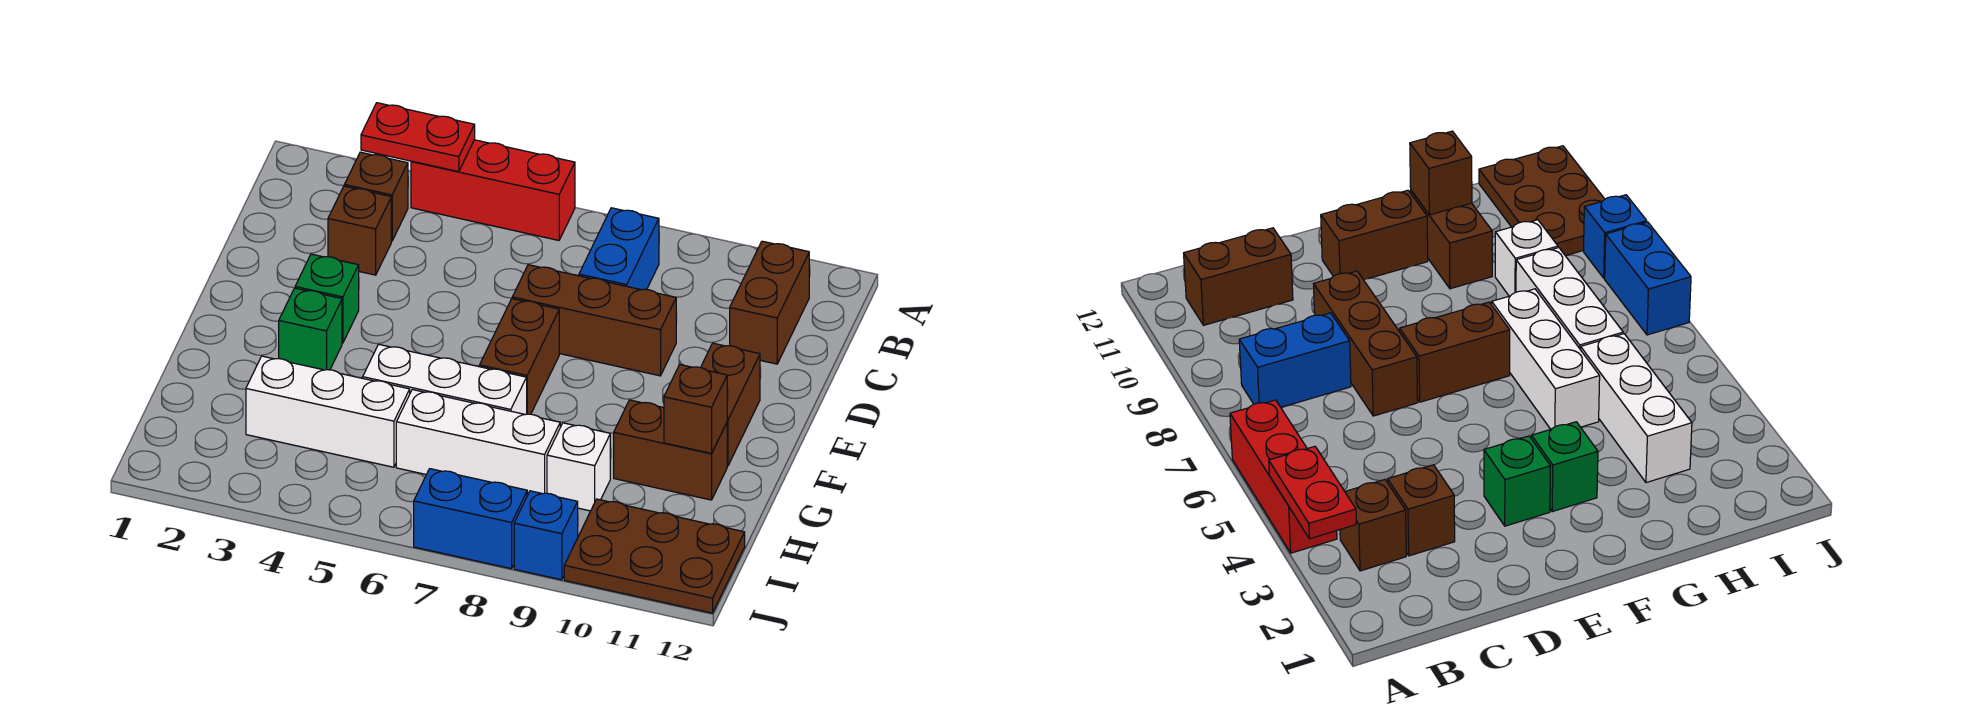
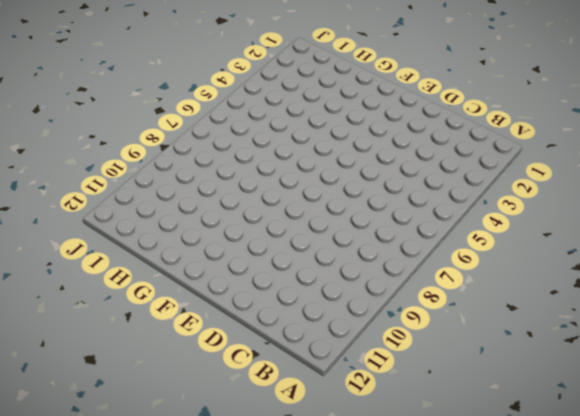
none -> red 1x3 brick [411,140,575,240]
none -> brown 1x1 brick [344,152,408,241]
none -> blue 1x2 brick [579,208,659,290]

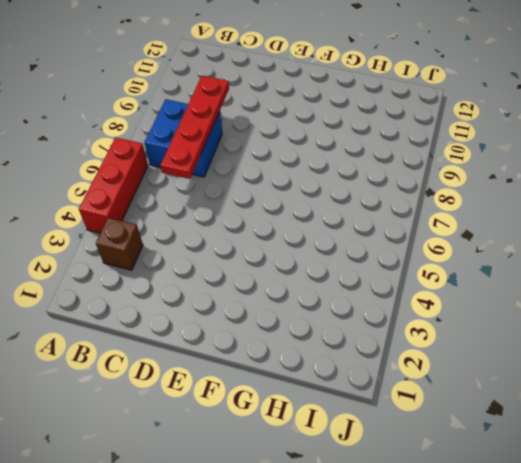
blue 2x2 brick [144,99,222,177] -> blue 1x2 brick [579,208,659,290]
red 1x4 plate [160,76,229,179] -> none
none -> brown 1x2 brick [730,241,809,364]
none -> brown 1x1 brick [328,186,391,275]
none -> brown 1x3 brick [512,265,676,376]

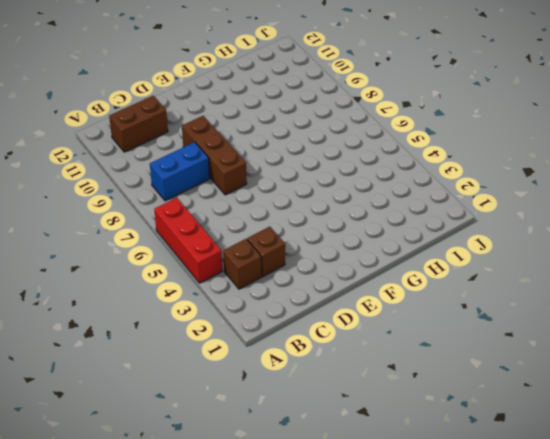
none -> green 1x1 brick [295,254,359,343]
none -> brown 1x2 brick [480,299,559,414]
none -> brown 1x2 brick [701,343,760,466]

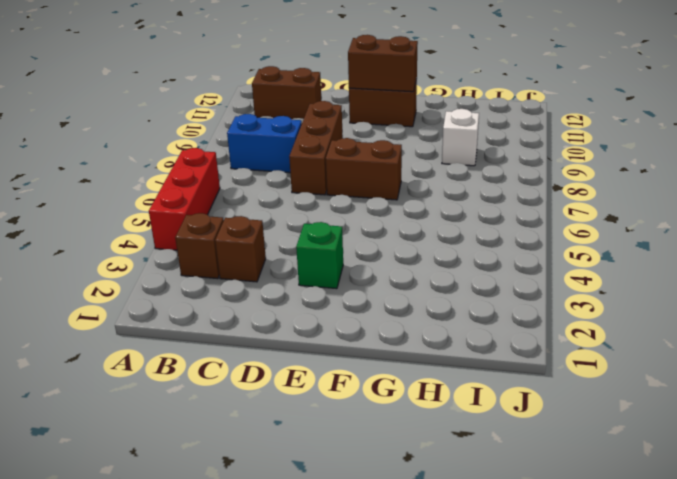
brown 1x2 brick [348,35,418,92] -> brown 1x2 brick turned to [614,400,727,500]
none -> green 1x1 brick [279,288,342,370]
none -> white 1x3 brick [363,344,527,415]
none -> white 1x3 brick [246,356,410,467]

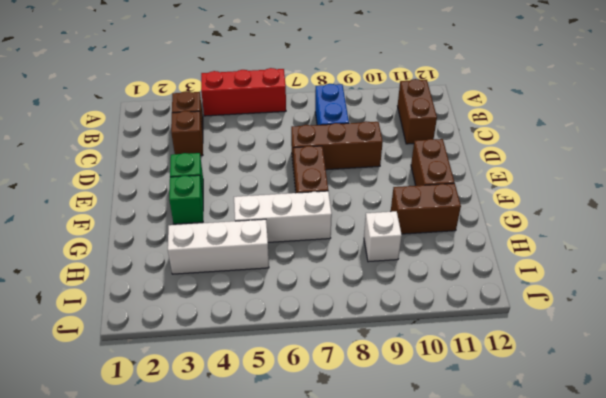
none -> white 1x3 brick [396,390,560,495]
none -> brown 2x3 plate [564,499,745,613]
none -> blue 1x2 brick [414,469,527,569]

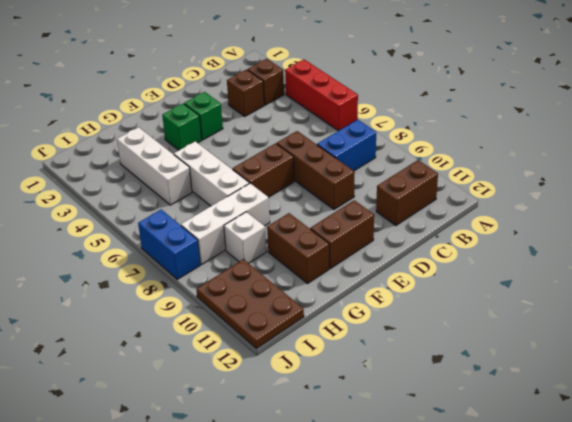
white 1x3 brick [181,183,270,265] -> white 1x3 brick turned to [396,390,560,495]
none -> blue 1x1 brick [514,491,578,580]
none -> red 1x2 plate [361,103,475,172]
none -> brown 1x1 brick [664,365,727,453]

